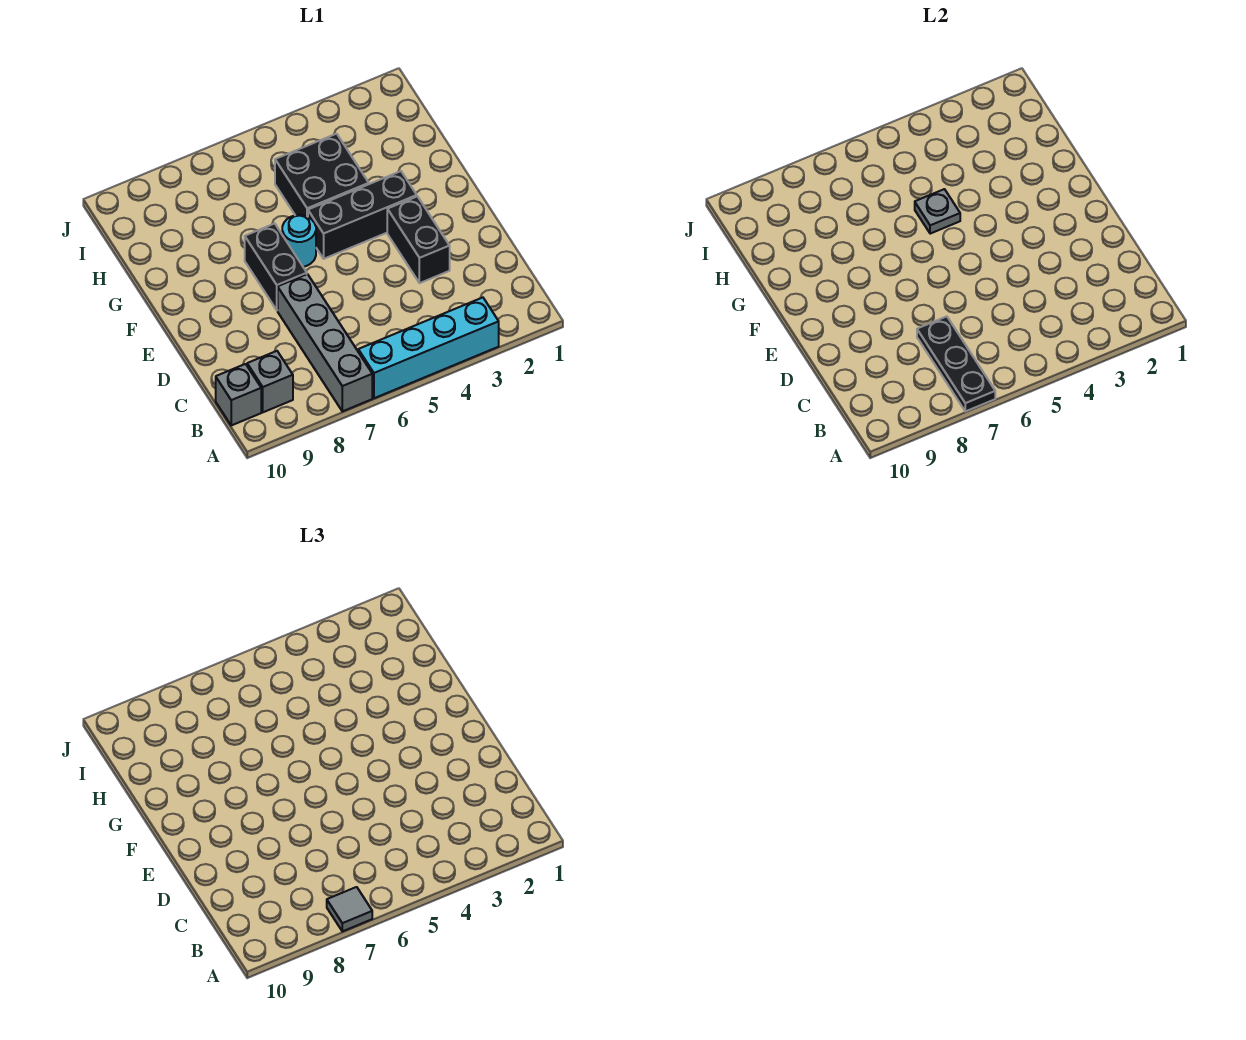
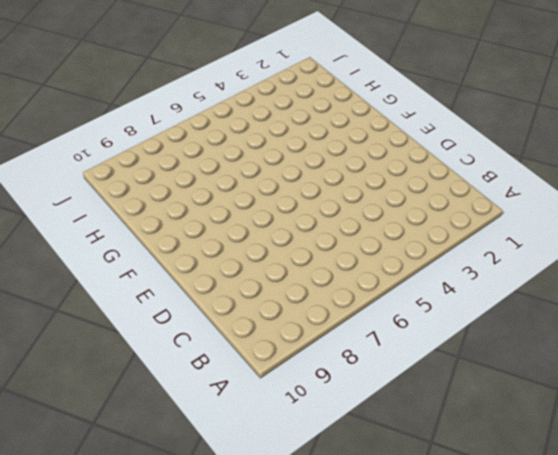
none -> cyan 1x4 brick [358,298,499,398]
none -> grey 1x4 brick [278,274,372,411]
none -> grey 1x1 brick [247,351,293,412]

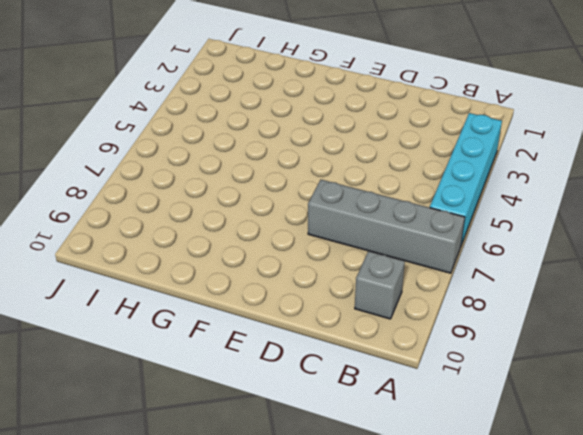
none -> grey 1x1 brick [216,364,261,425]
none -> black 1x2 brick [387,196,450,283]
none -> black 1x2 brick [245,224,307,310]

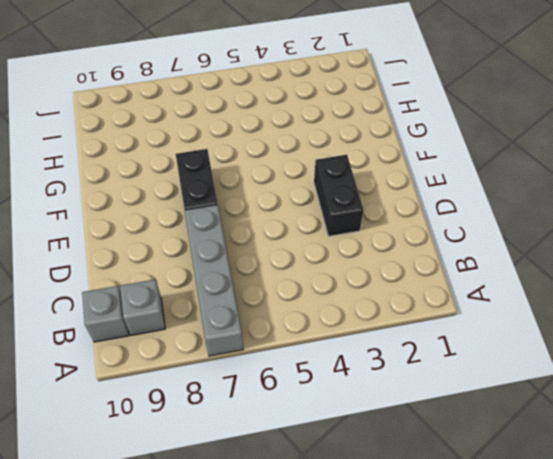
none -> cyan 1x4 brick [358,298,499,398]
none -> black 1x3 brick [308,171,417,259]
none -> cyan 1x1 round brick [282,215,316,267]

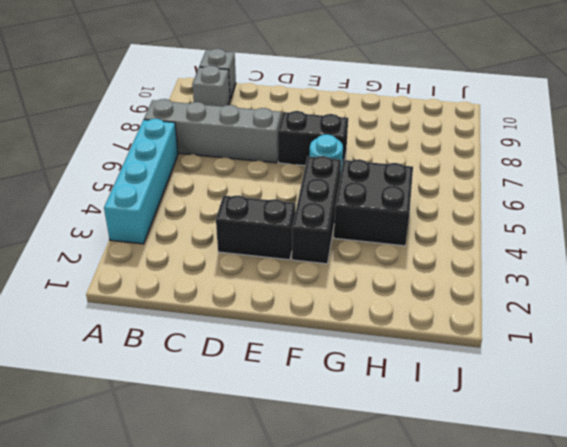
none -> black 1x3 plate [917,316,995,411]
none -> grey 1x1 plate [915,189,960,234]
none -> grey 1x1 tile [327,887,372,931]

